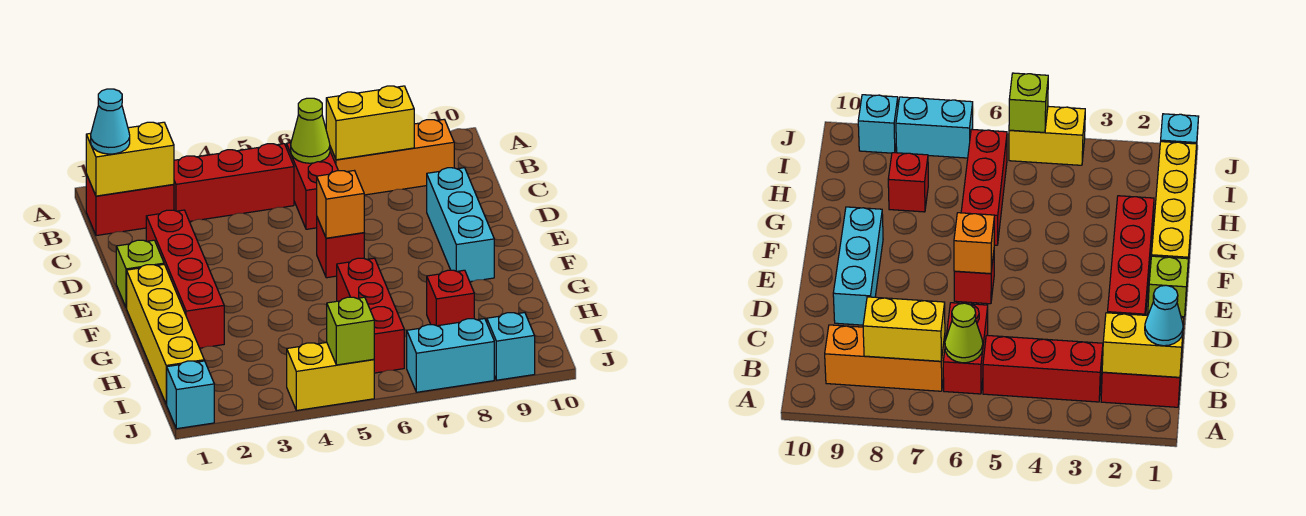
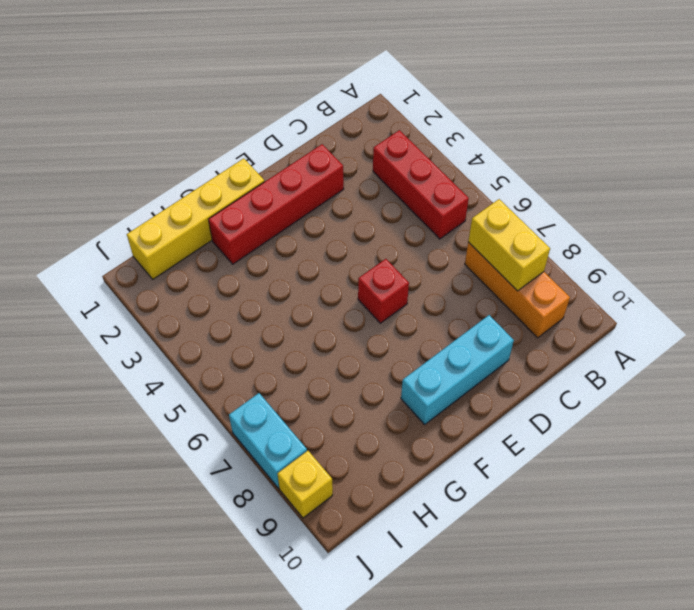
yellow 1x1 brick [278,451,333,518] -> cyan 1x1 brick [487,313,535,380]
none -> red 1x2 brick [86,174,174,236]
none -> red 1x2 brick [286,143,338,229]
none -> lime 1x1 brick [116,240,164,308]

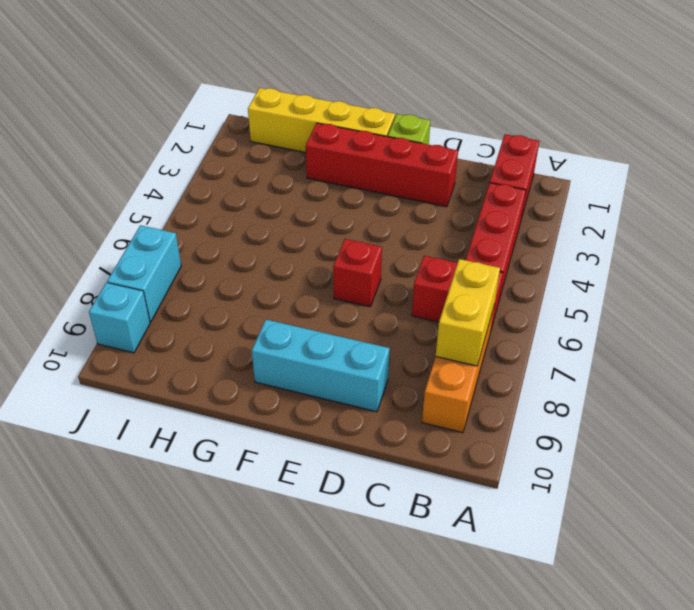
none -> red 1x3 brick [337,258,404,373]
none -> red 1x1 brick [427,270,474,326]
none -> cyan 1x1 brick [166,361,214,429]

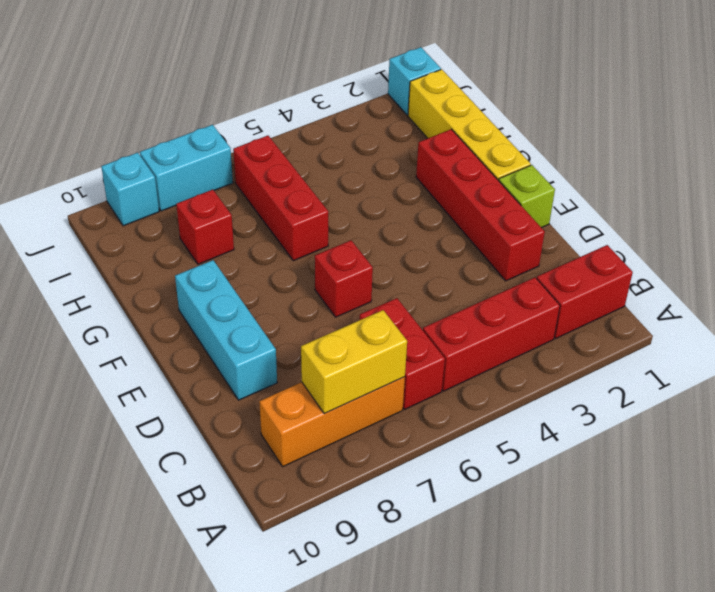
none -> yellow 1x2 brick [287,342,374,411]
none -> yellow 1x2 brick [86,122,174,196]
none -> lime 1x1 cone [291,98,330,163]

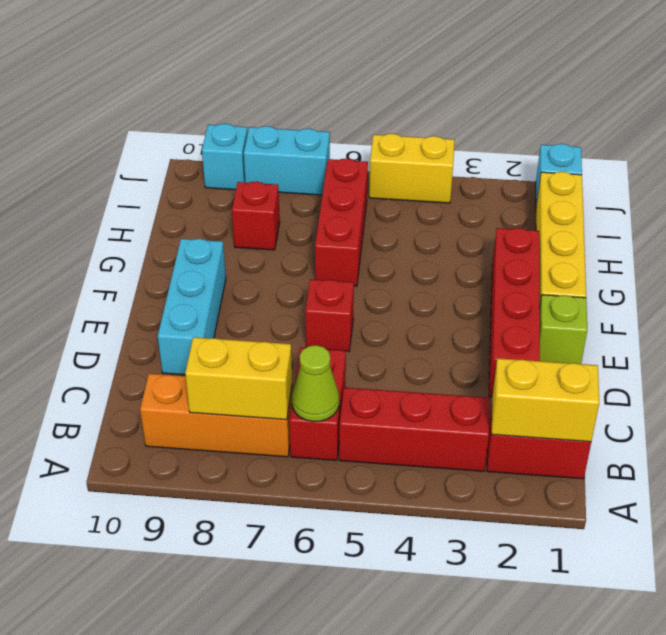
none -> orange 1x1 brick [317,171,364,238]
none -> lime 1x1 brick [327,297,374,365]
none -> cyan 1x1 cone [91,89,130,154]

